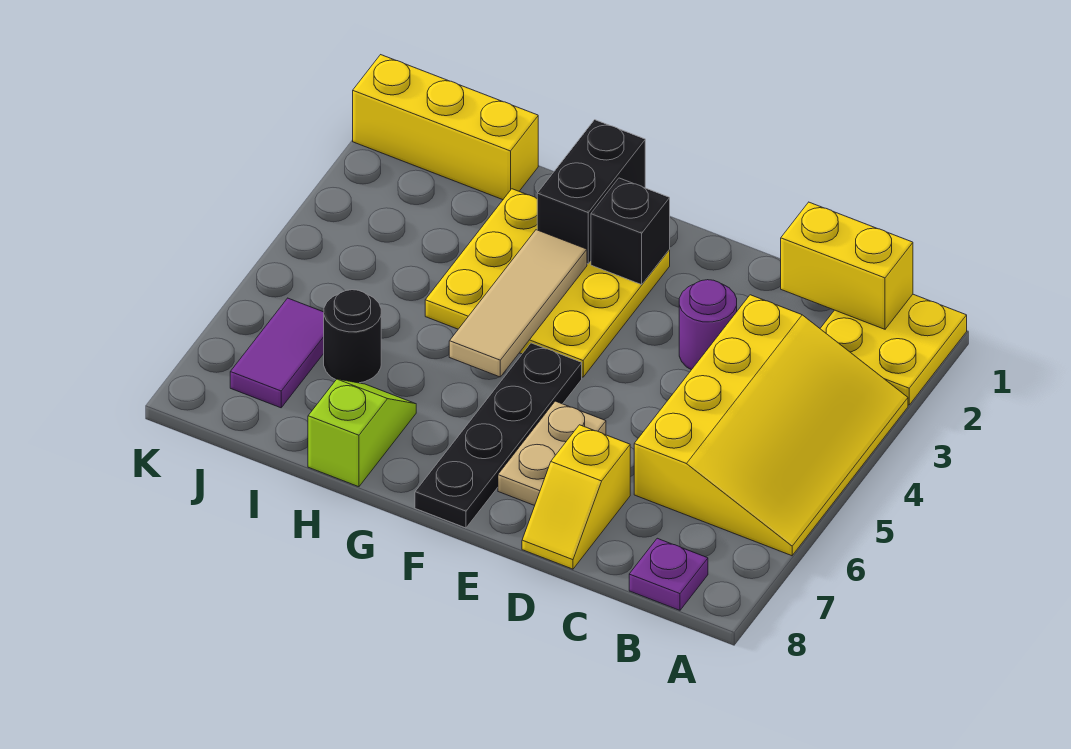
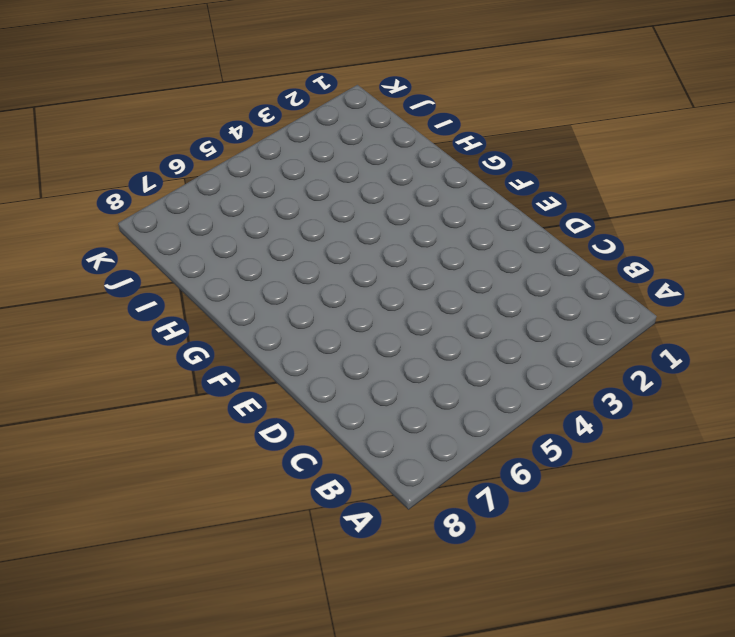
none -> yellow 2x2 plate [820,294,967,405]
none -> yellow 3x4 slope [634,295,908,556]
none -> purple 1x1 plate [629,538,708,610]

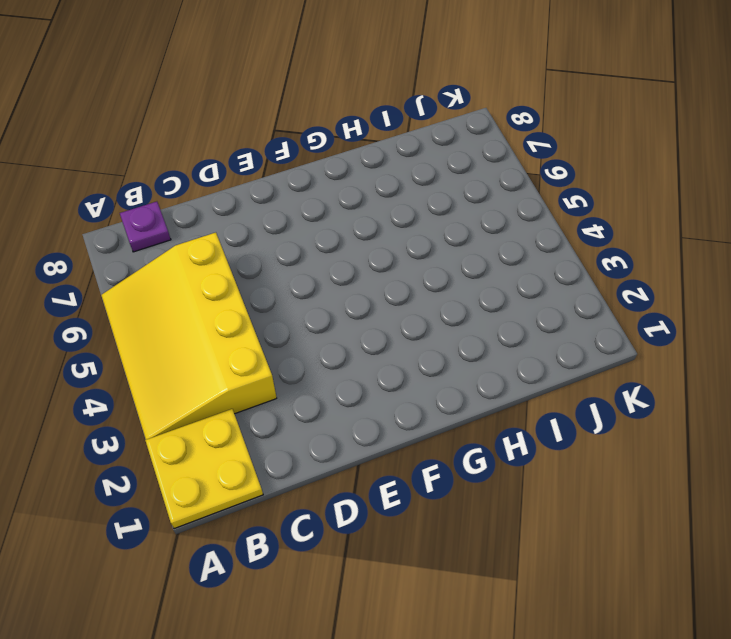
none -> purple 1x1 round brick [679,280,737,370]
none -> yellow 1x2 slope [522,425,630,569]
none -> tan 1x2 plate [498,401,606,506]

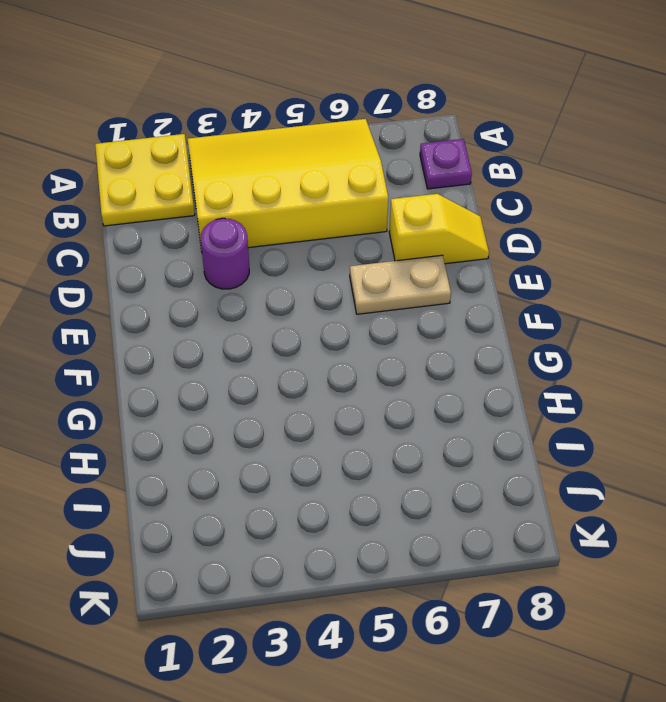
none -> yellow 3x3 plate [425,189,670,377]
none -> black 1x4 plate [415,343,582,528]
none -> lime 1x2 slope [308,379,416,487]

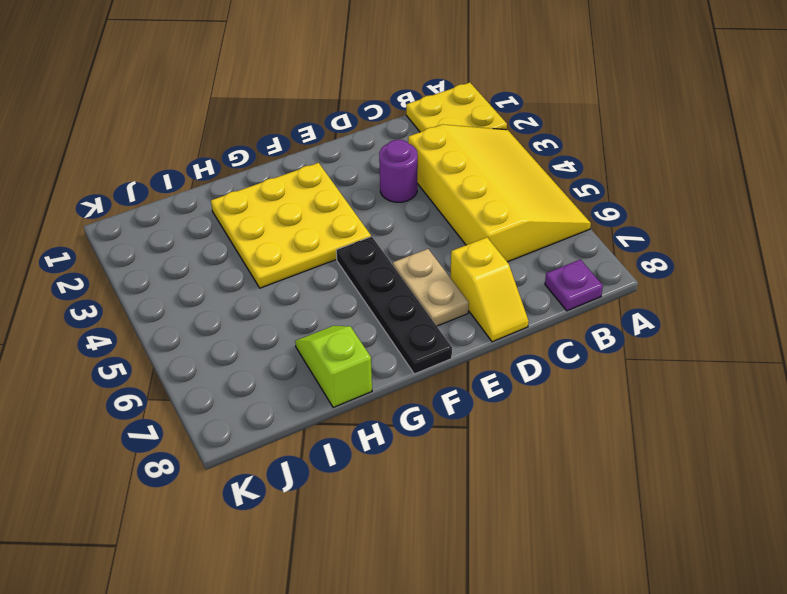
none -> yellow 1x3 brick [353,55,538,200]
none -> black 1x1 round brick [324,290,381,383]
none -> purple 1x2 tile [230,298,324,408]

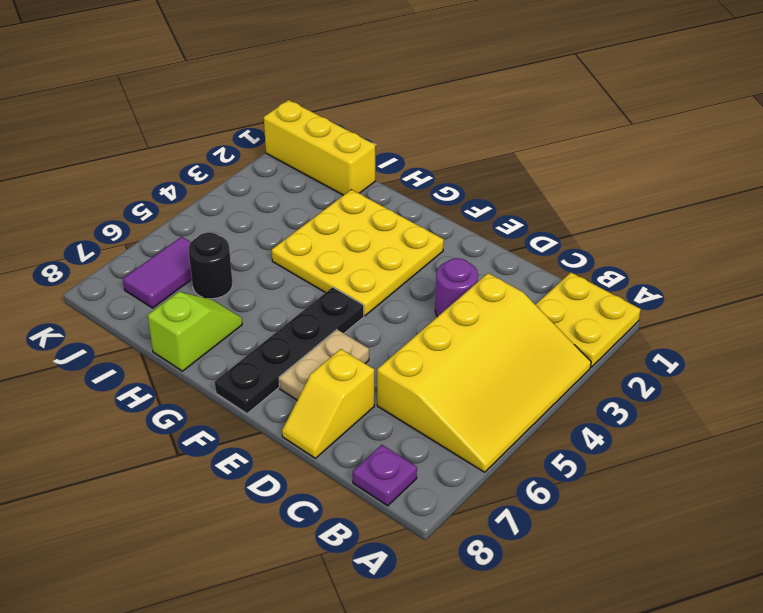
none -> yellow 1x2 brick [781,202,913,329]
none -> black 1x1 brick [591,178,670,285]
none -> black 1x2 brick [537,120,645,264]

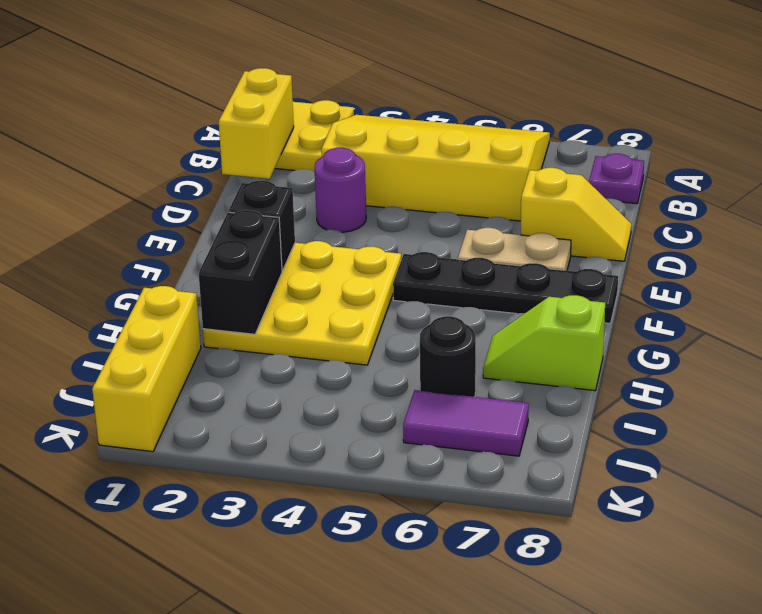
black 1x2 brick [199,210,282,334] -> black 1x2 brick turned to [537,120,645,264]
none -> tan 1x3 tile [449,230,587,377]

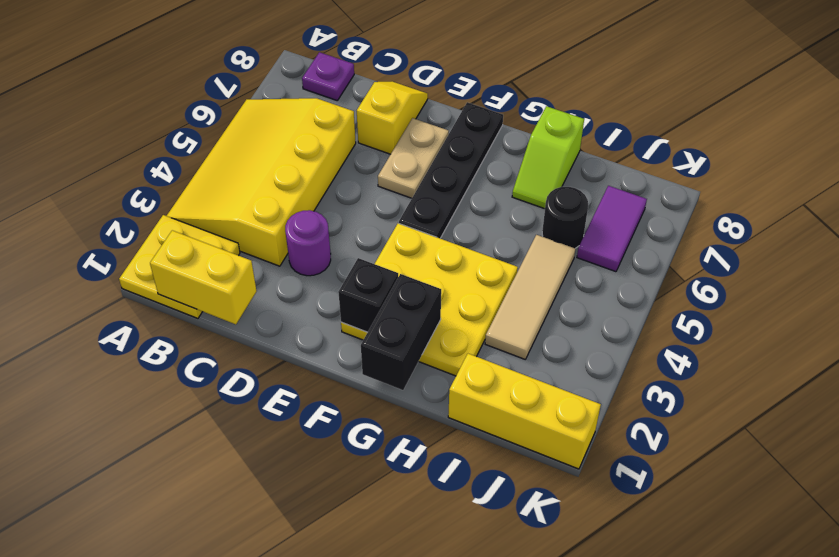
tan 1x3 tile [485,235,575,359] -> tan 1x3 tile moved to [449,230,587,377]

